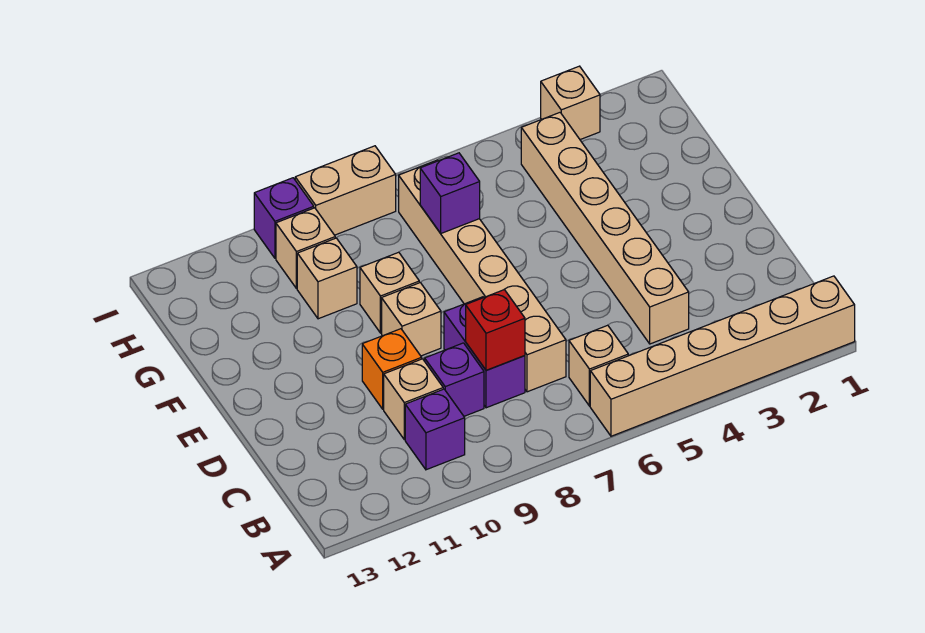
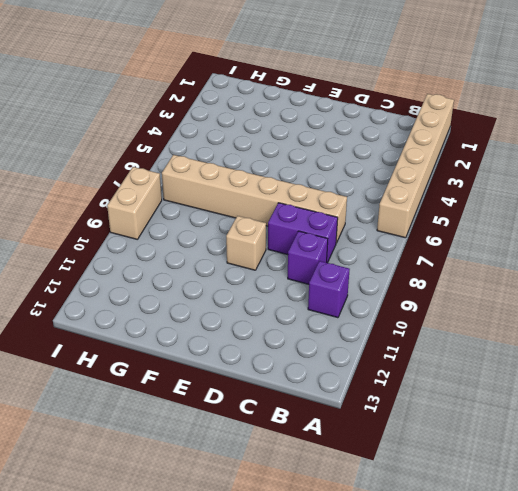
none -> tan 1x1 brick [569,325,628,406]
none -> tan 1x6 brick [521,113,689,344]
none -> tan 1x1 brick [384,359,443,440]

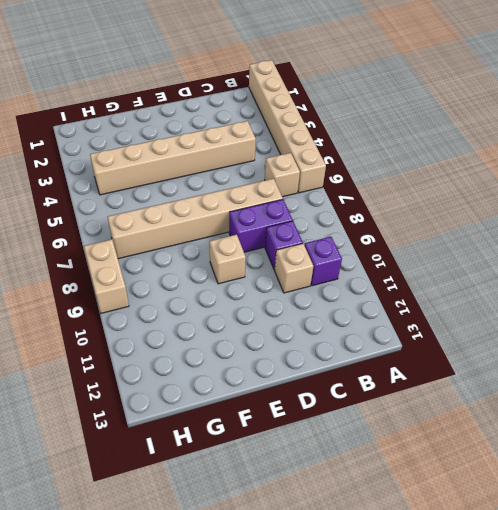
none -> orange 1x1 brick [362,329,422,409]
none -> tan 1x1 brick [360,252,419,333]
none -> tan 1x1 brick [297,238,357,319]

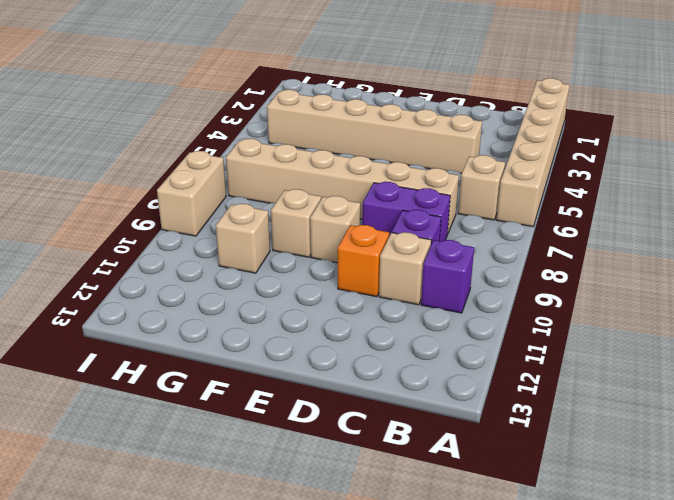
none -> tan 1x1 brick [276,208,335,289]
none -> tan 1x1 brick [541,66,600,140]
none -> purple 1x1 brick [254,178,314,258]

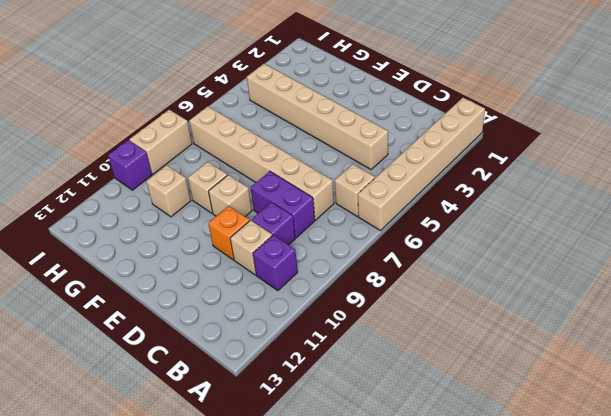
none -> tan 1x1 brick [276,208,335,289]
none -> tan 1x1 brick [541,66,600,140]
none -> red 1x1 brick [466,290,525,370]

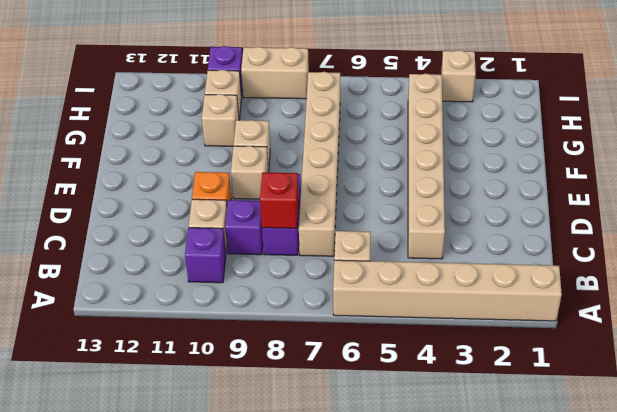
none -> purple 1x1 brick [420,153,480,233]

